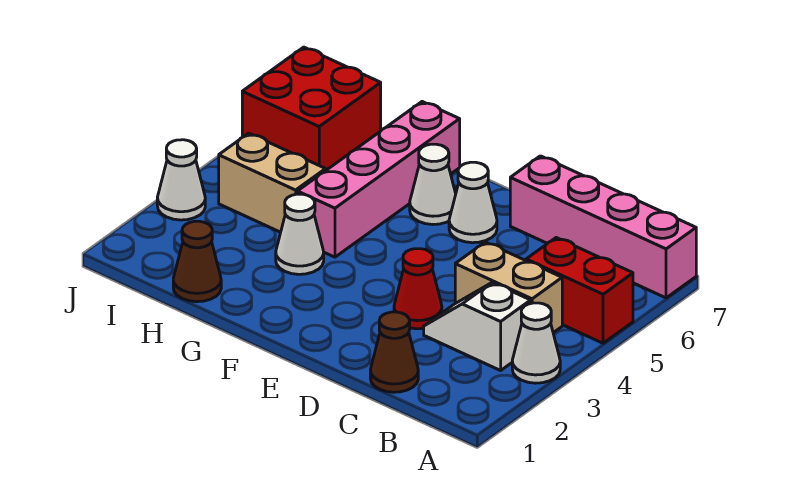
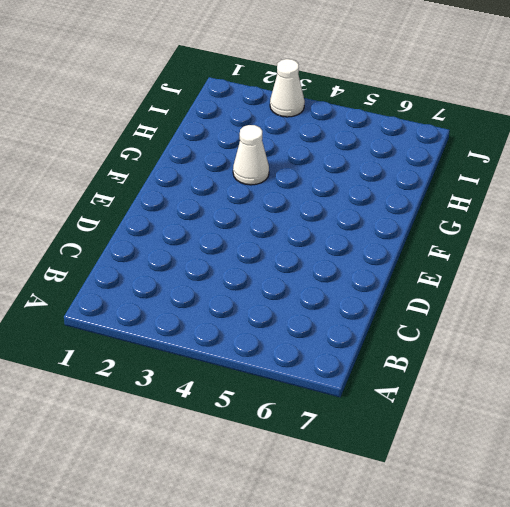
none -> white 1x1 cone [512,303,560,383]
none -> red 1x2 brick [526,238,633,343]
none -> pink 1x4 brick [510,156,696,298]

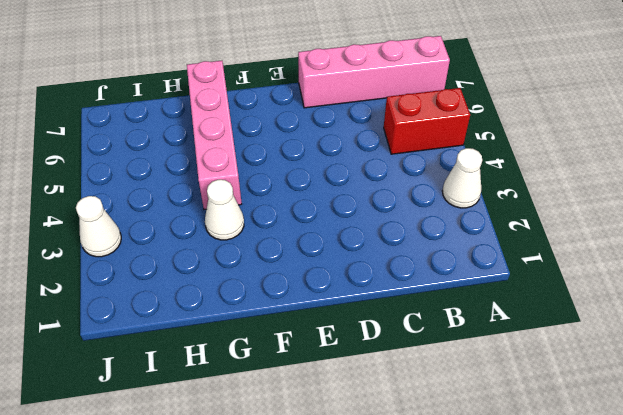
none -> white 1x2 slope [424,283,531,370]
none -> tan 1x2 brick [455,242,562,333]
none -> brown 1x1 cone [370,312,418,392]

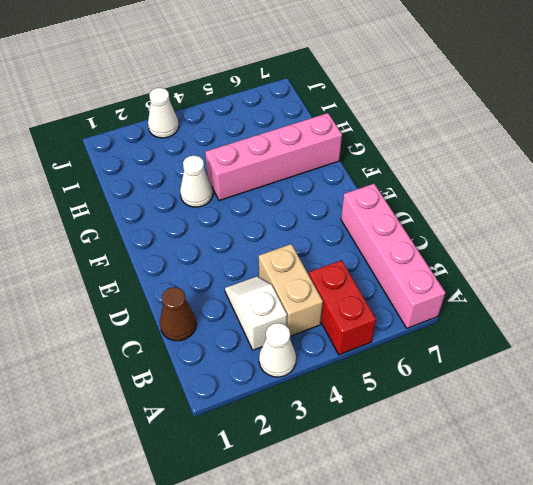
none -> red 1x1 cone [394,249,442,329]
none -> white 1x1 cone [449,162,497,243]
none -> white 1x1 cone [410,144,456,225]

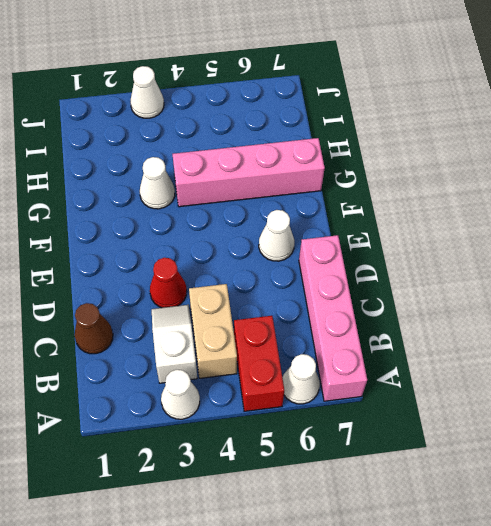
white 1x1 cone [282,354,320,404] -> white 1x1 cone moved to [410,144,456,225]
none -> brown 1x1 cone [173,221,221,302]
none -> tan 1x2 brick [219,133,326,232]
none -> red 2x2 brick [242,47,381,170]

